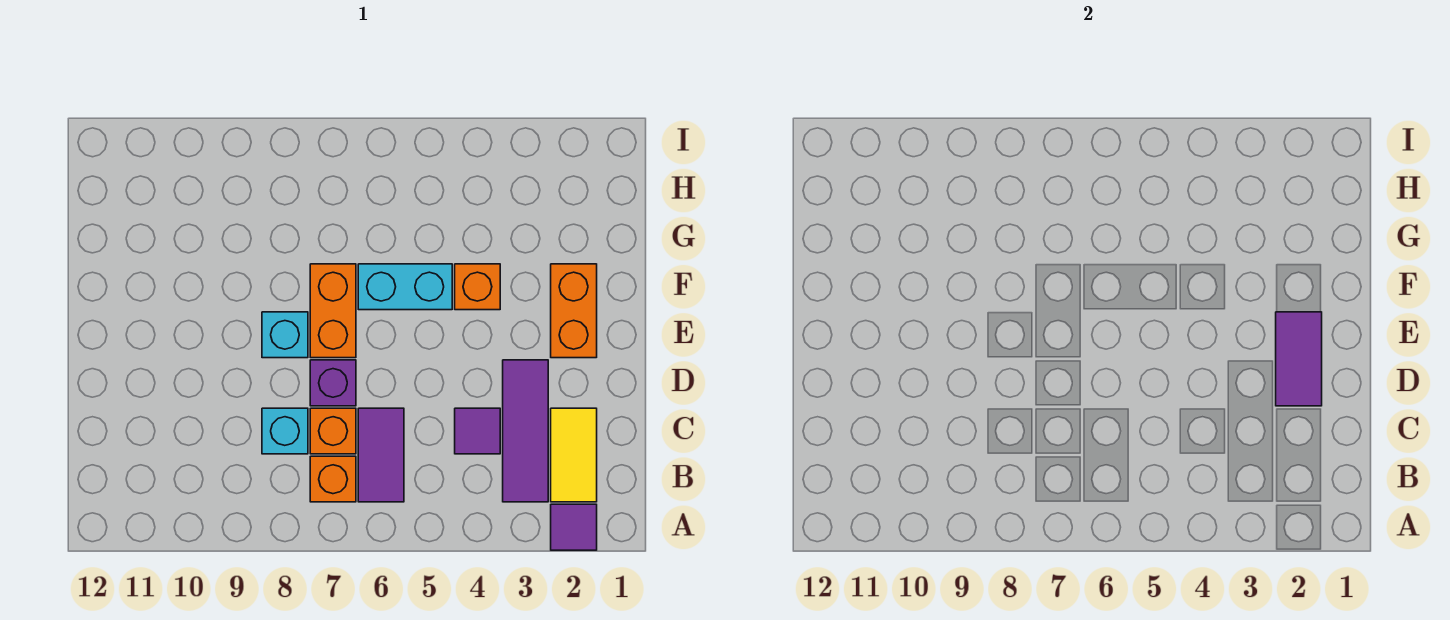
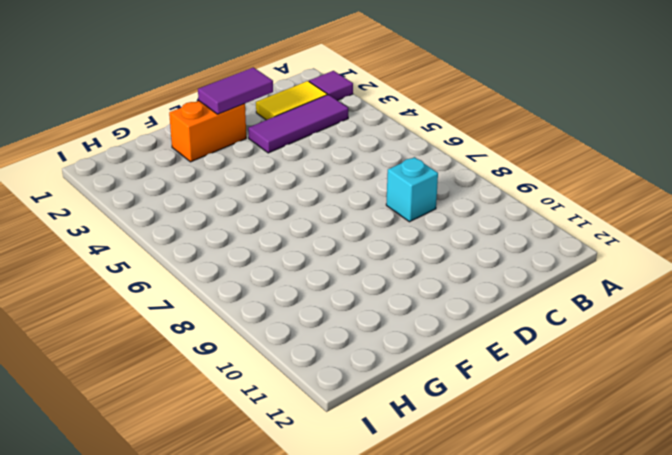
none -> purple 1x2 tile [358,408,404,502]
none -> orange 1x1 brick [310,456,356,502]
none -> purple 1x1 tile [455,408,500,454]

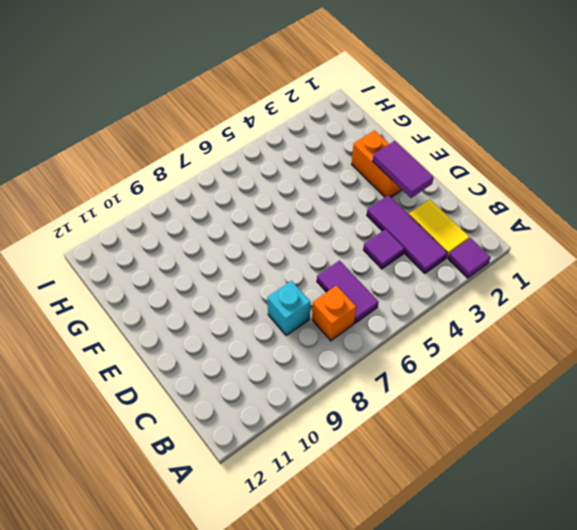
none -> orange 1x1 brick [310,408,356,454]
none -> purple 1x1 brick [310,360,356,406]
none -> orange 1x2 brick [310,264,356,358]

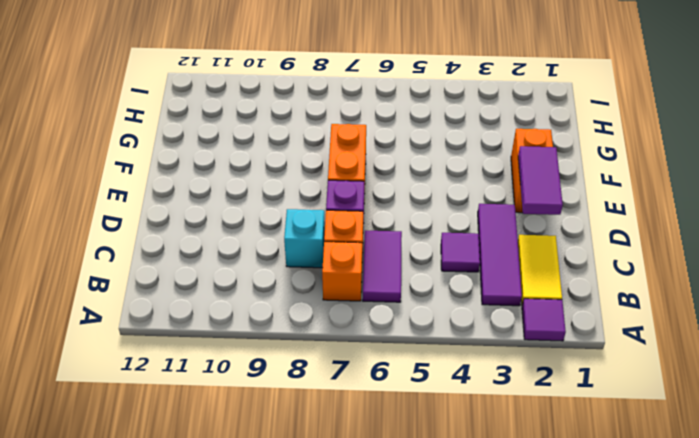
none -> cyan 1x1 brick [262,312,308,358]
none -> orange 1x1 brick [455,264,500,310]
none -> cyan 1x2 brick [358,264,452,310]

